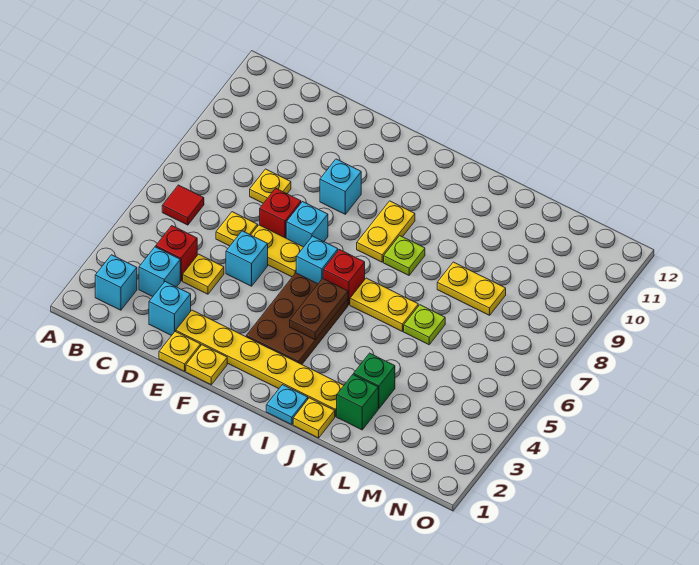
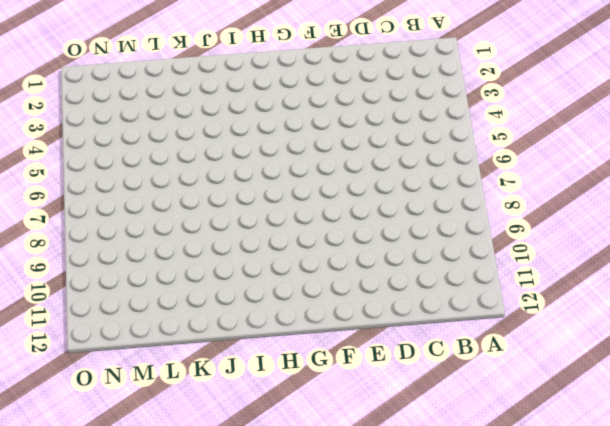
none -> cyan 1x1 brick [95,255,137,310]
none -> red 1x1 tile [162,185,204,225]
none -> cyan 1x1 brick [139,247,180,297]

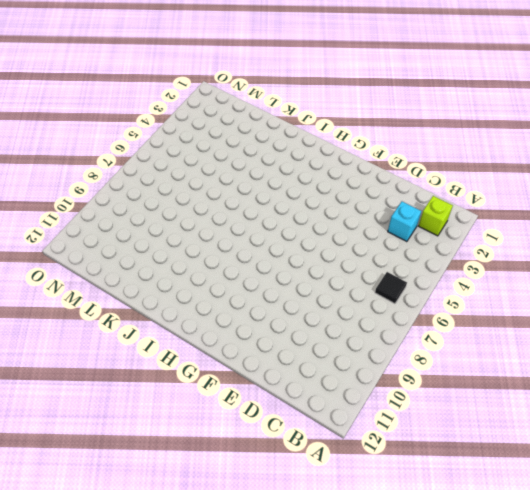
lime 1x1 brick [419,196,453,236] -> cyan 1x1 brick [95,255,137,310]
black 1x1 tile [375,272,407,304] -> red 1x1 tile [162,185,204,225]
none -> red 1x1 brick [156,226,197,281]
none -> cyan 1x1 brick [149,282,191,336]
none -> yellow 1x1 plate [183,254,224,294]

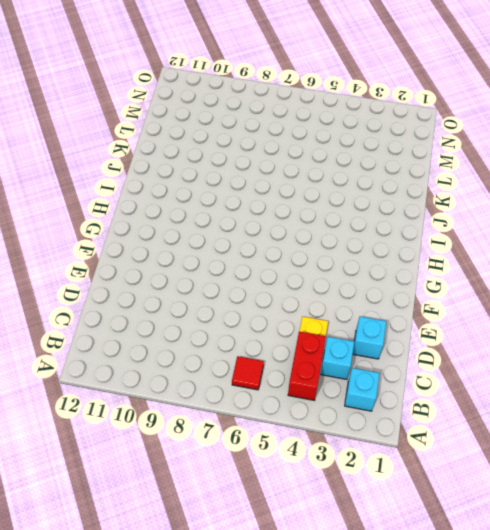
red 1x2 brick [288,331,326,400] -> red 1x1 brick [156,226,197,281]
none -> yellow 1x1 plate [216,212,258,246]
none -> yellow 1x1 plate [250,169,291,203]
none -> yellow 1x1 plate [159,332,201,371]

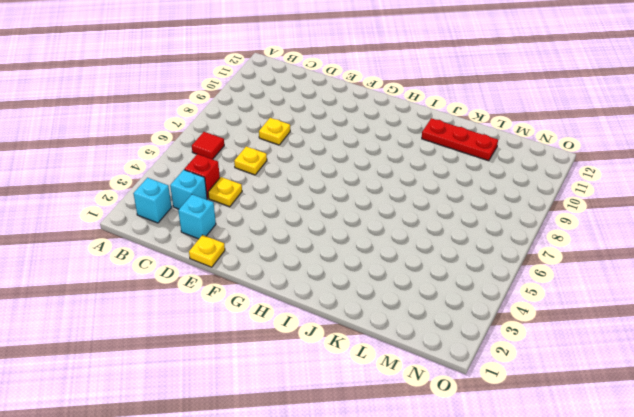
red 1x3 plate [422,118,498,161] -> none
none -> yellow 1x6 plate [176,310,344,417]
none -> cyan 1x1 brick [226,231,268,286]
none -> yellow 1x2 plate [251,225,303,277]

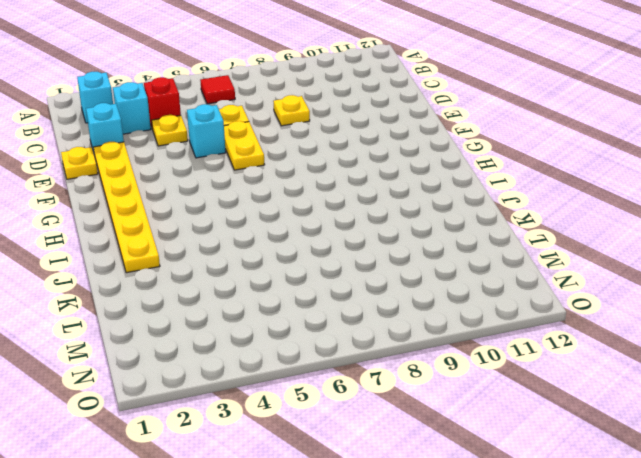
none -> red 1x1 brick [260,188,301,238]
none -> yellow 1x1 plate [186,345,227,385]
none -> cyan 1x1 brick [286,202,328,247]

